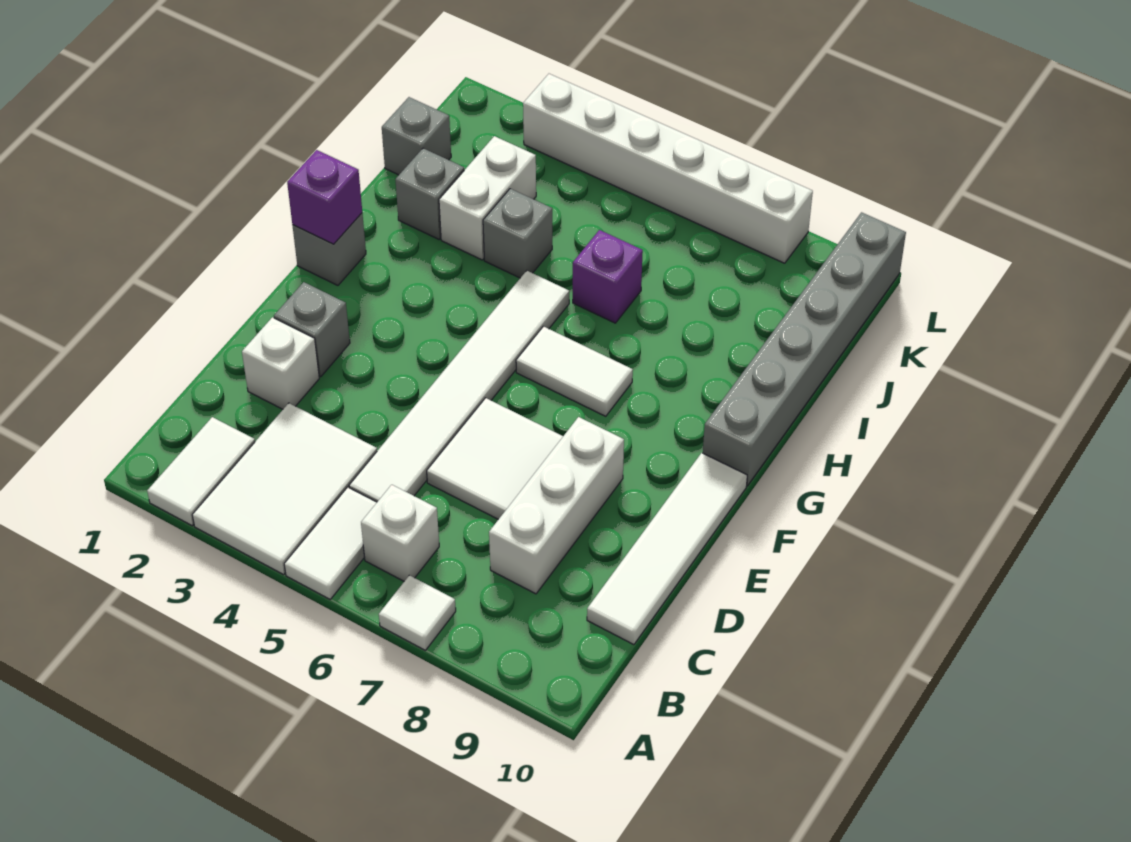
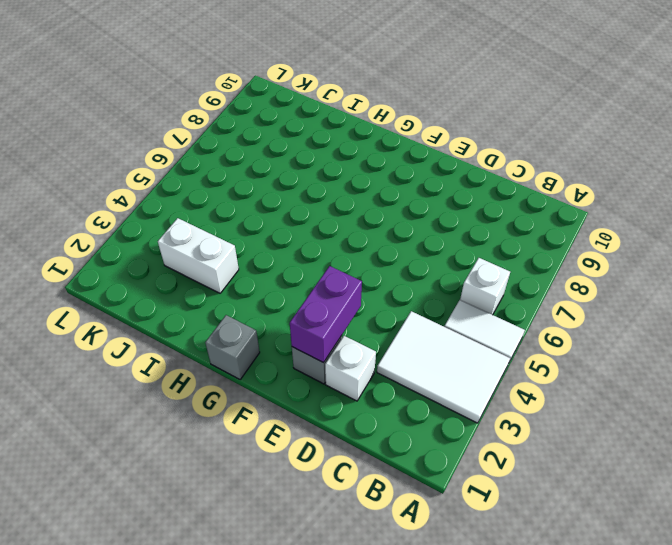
purple 1x2 brick [290,266,362,363] -> none
none -> white 1x2 tile [147,417,255,526]
none -> white 1x1 tile [379,575,456,650]
none -> white 1x6 tile [349,271,569,502]

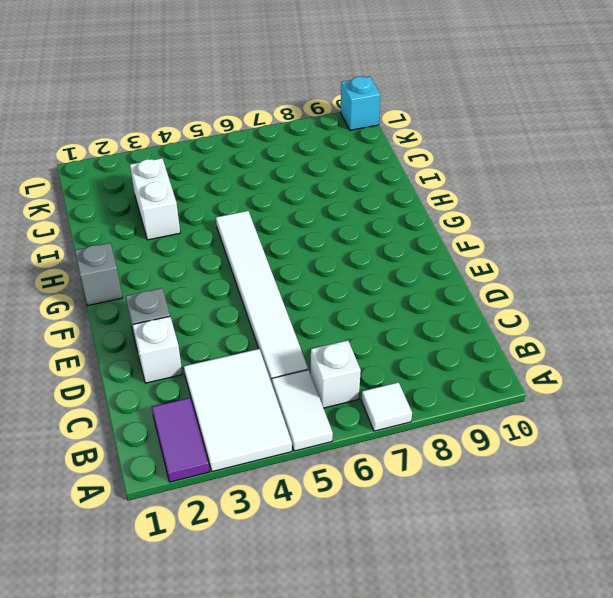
purple 1x2 tile [152,398,209,482] -> white 1x2 tile [147,417,255,526]
cyan 1x1 brick [341,77,380,130] -> grey 1x6 brick [703,212,906,486]
none -> white 1x3 brick [489,417,624,594]
none -> white 1x4 tile [587,453,747,645]
none -> white 2x2 tile [427,398,563,519]

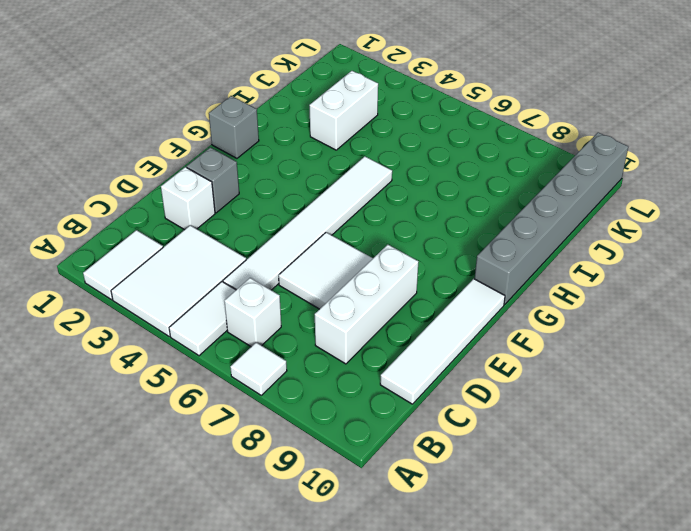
none -> white 1x2 tile [516,326,633,416]
none -> grey 1x1 brick [395,148,464,239]
none -> grey 1x1 brick [483,189,552,278]

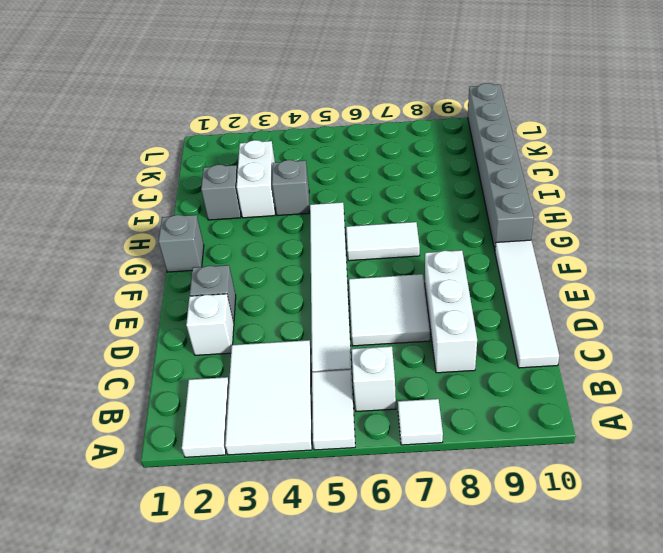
none -> purple 1x1 brick [573,230,643,323]
none -> grey 1x1 brick [382,97,451,175]
none -> white 1x6 brick [523,74,813,263]

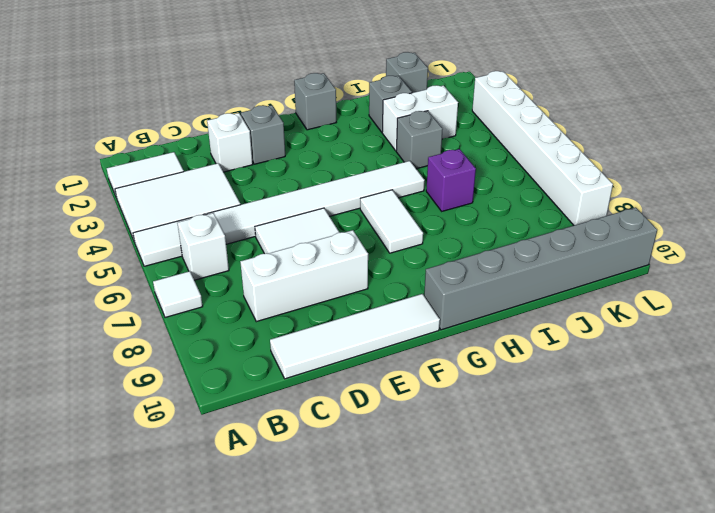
none -> purple 1x1 brick [287,150,362,244]

